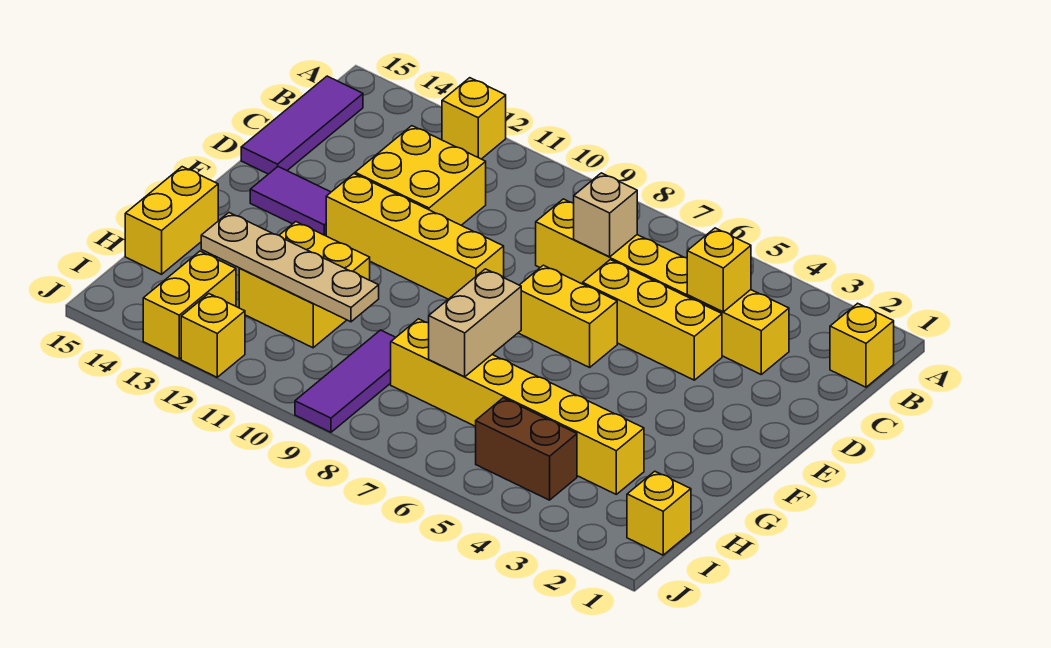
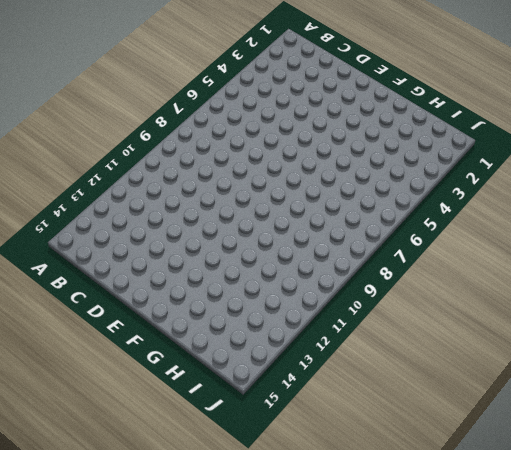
none -> yellow 1x1 brick [442,78,506,159]
none -> yellow 1x1 brick [830,303,894,387]
none -> purple 1x3 tile [241,76,363,174]

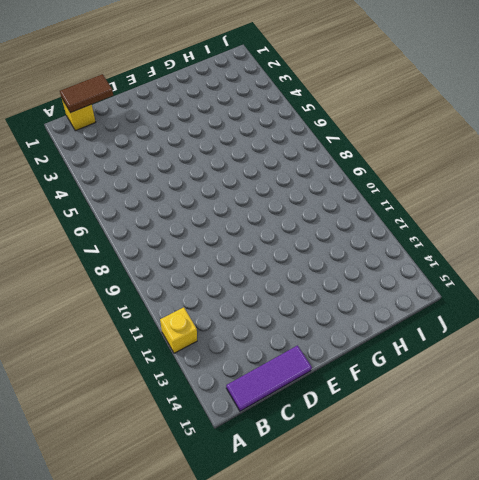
brown 1x2 tile [60,74,113,113] -> none
none -> yellow 1x6 brick [536,199,789,374]
none -> yellow 2x2 brick [355,126,486,225]
none -> yellow 1x3 brick [583,260,722,380]

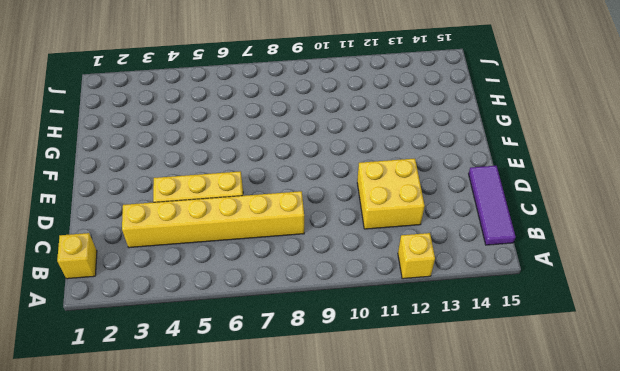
none -> yellow 1x2 brick [519,265,617,367]
none -> yellow 1x4 brick [326,174,504,299]
none -> purple 1x2 tile [250,167,331,236]

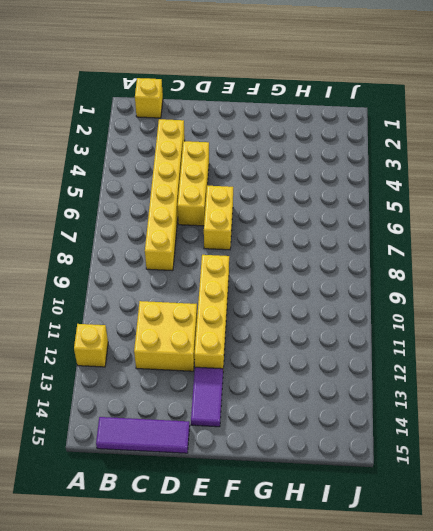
none -> yellow 2x2 brick [239,222,370,348]
none -> yellow 1x2 brick [125,167,218,274]
none -> yellow 1x6 brick [391,319,644,494]

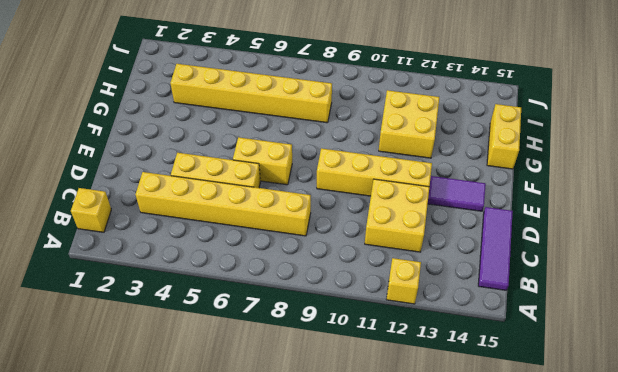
none -> purple 1x3 tile [295,330,396,432]
none -> yellow 1x1 brick [627,471,691,555]
none -> brown 1x2 brick [476,398,577,500]

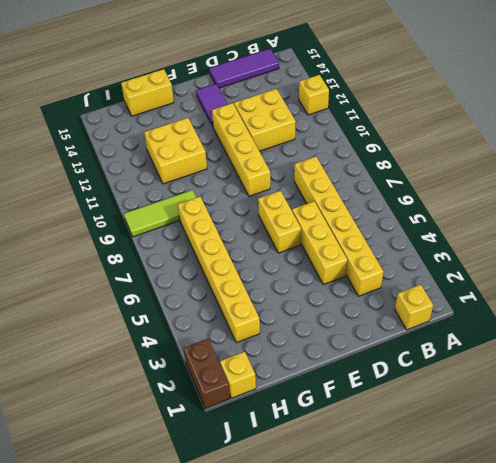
lime 1x3 tile [124,190,197,237] -> purple 1x3 tile [295,330,396,432]
brown 1x2 brick [184,339,230,408] -> brown 1x2 brick moved to [476,398,577,500]
none -> yellow 1x2 brick [143,251,236,359]
none -> yellow 1x1 brick [181,294,245,377]
none -> yellow 1x1 brick [687,228,751,312]

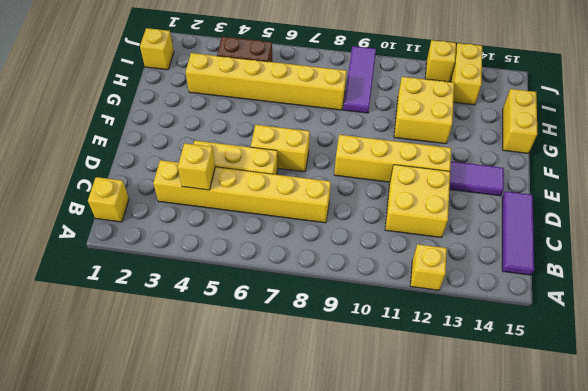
none -> tan 1x1 brick [574,173,637,257]
none -> tan 1x2 brick [429,269,521,377]
none -> tan 1x4 plate [201,213,379,322]

